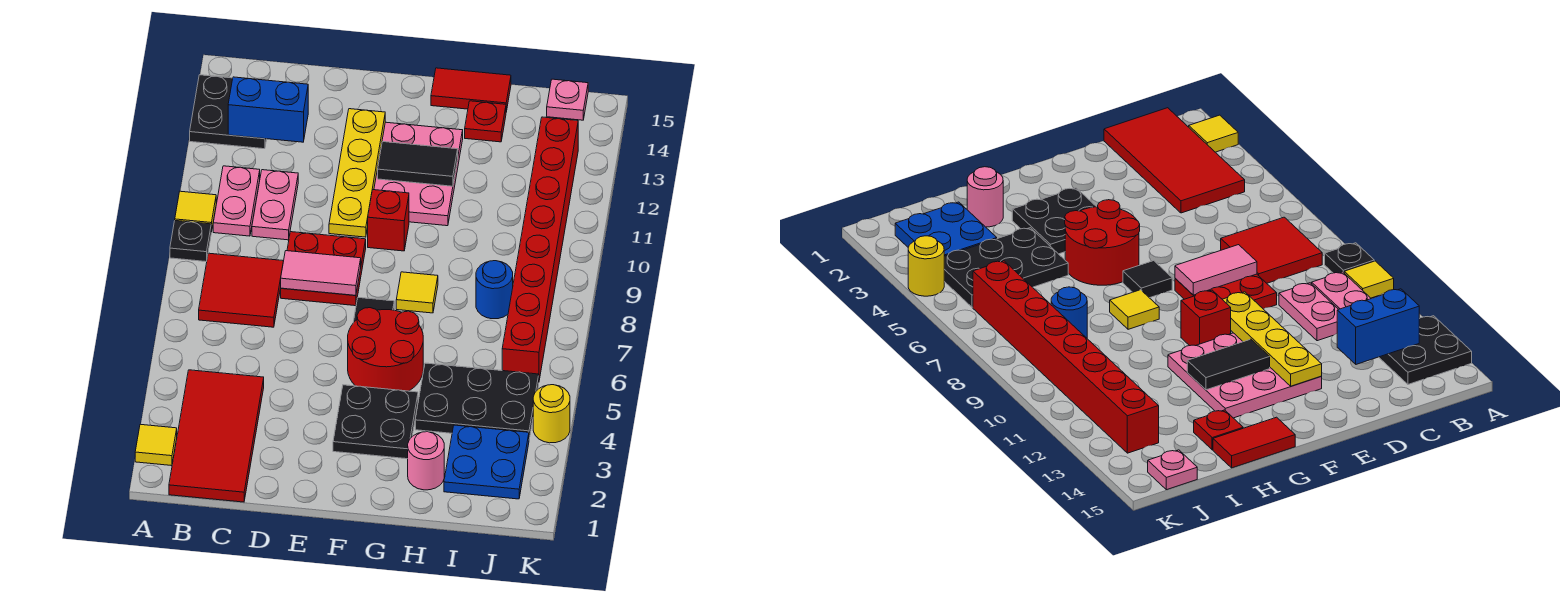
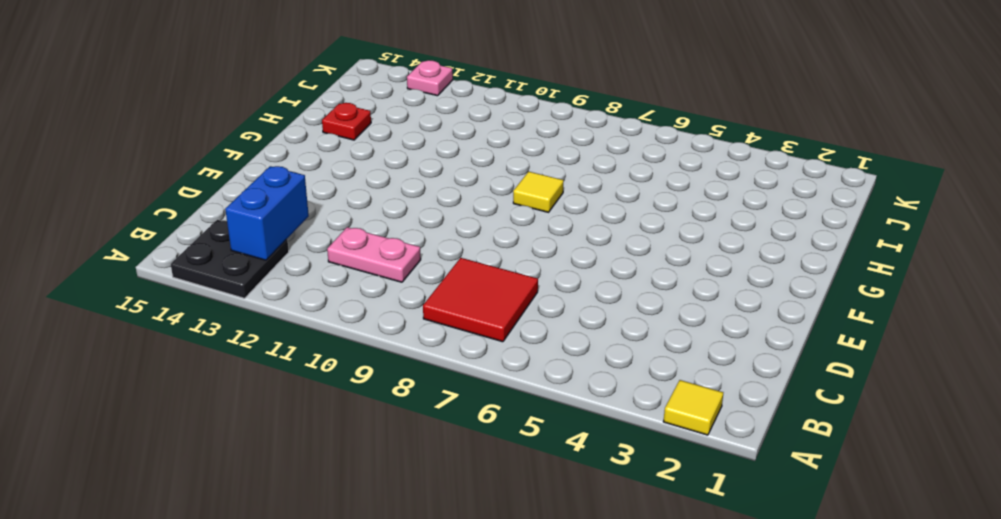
pink 1x1 plate [407,60,453,96] -> pink 1x1 plate moved to [547,79,588,120]
none -> black 1x1 plate [170,221,211,262]
none -> yellow 1x1 tile [175,191,216,232]
none -> red 2x4 tile [169,370,264,502]

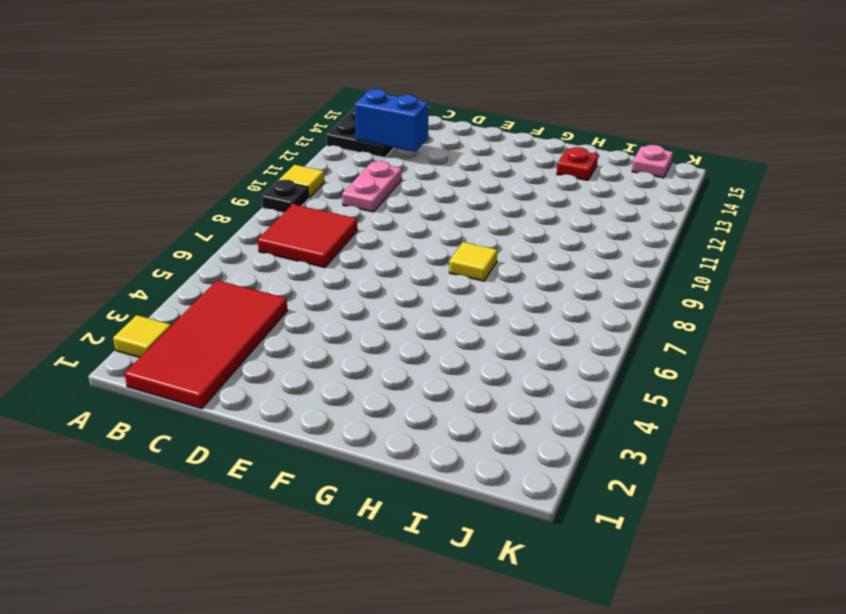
none -> pink 1x2 plate [213,166,260,236]
none -> red 2x2 plate [281,232,366,306]
none -> pink 3x3 plate [374,122,463,226]

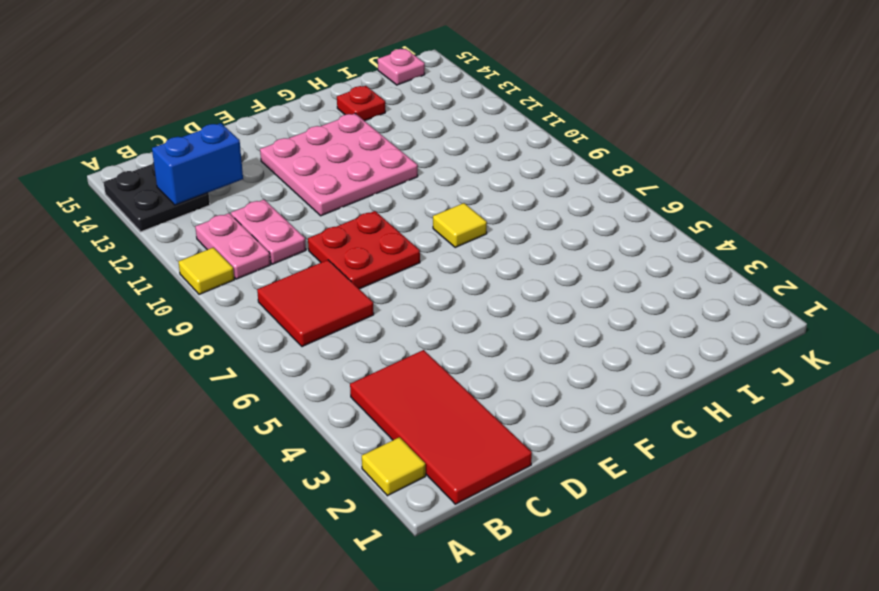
none -> black 1x1 plate [170,221,211,262]
none -> black 2x2 plate [333,385,418,459]
none -> red 2x2 round brick [348,308,423,391]

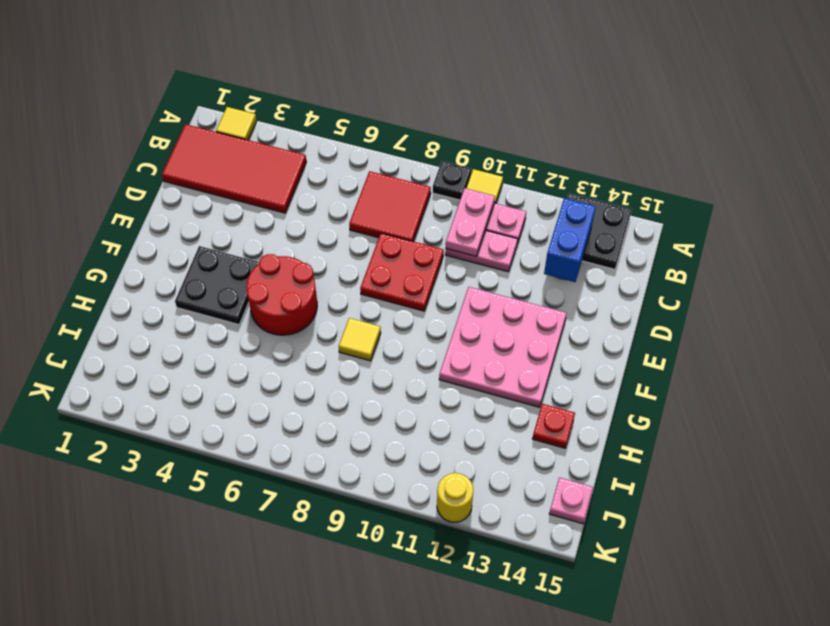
pink 1x2 plate [446,188,495,256] -> none
yellow 1x1 round brick [437,473,473,522] -> yellow 1x1 round brick moved to [533,385,570,443]
none -> black 1x1 tile [353,297,394,323]
none -> red 1x1 brick [368,190,409,251]
none -> red 1x2 tile [431,68,511,112]

